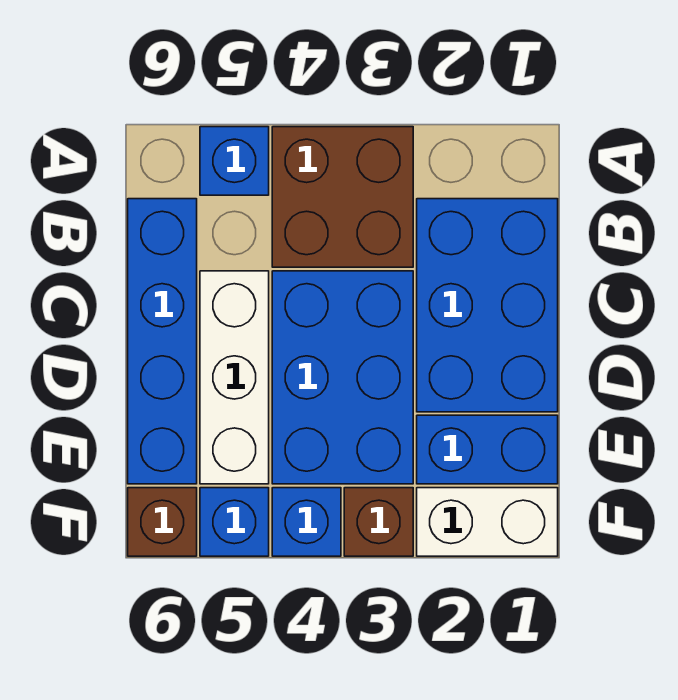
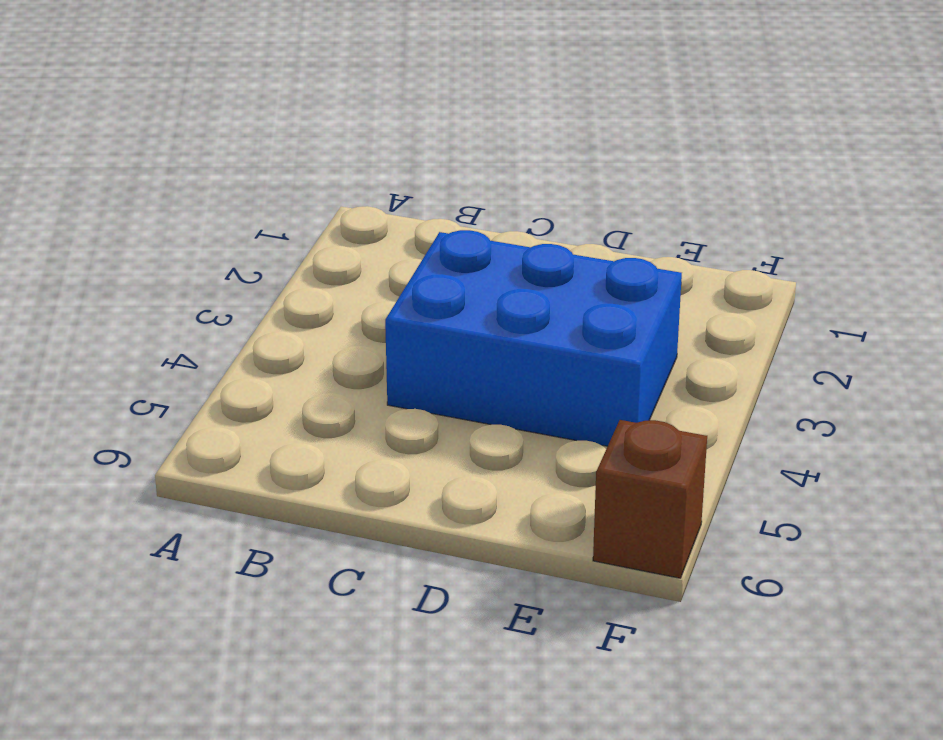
none -> brown 2x2 brick [272,127,413,267]
none -> blue 1x1 brick [200,127,269,195]
none -> blue 2x3 brick [417,199,558,412]

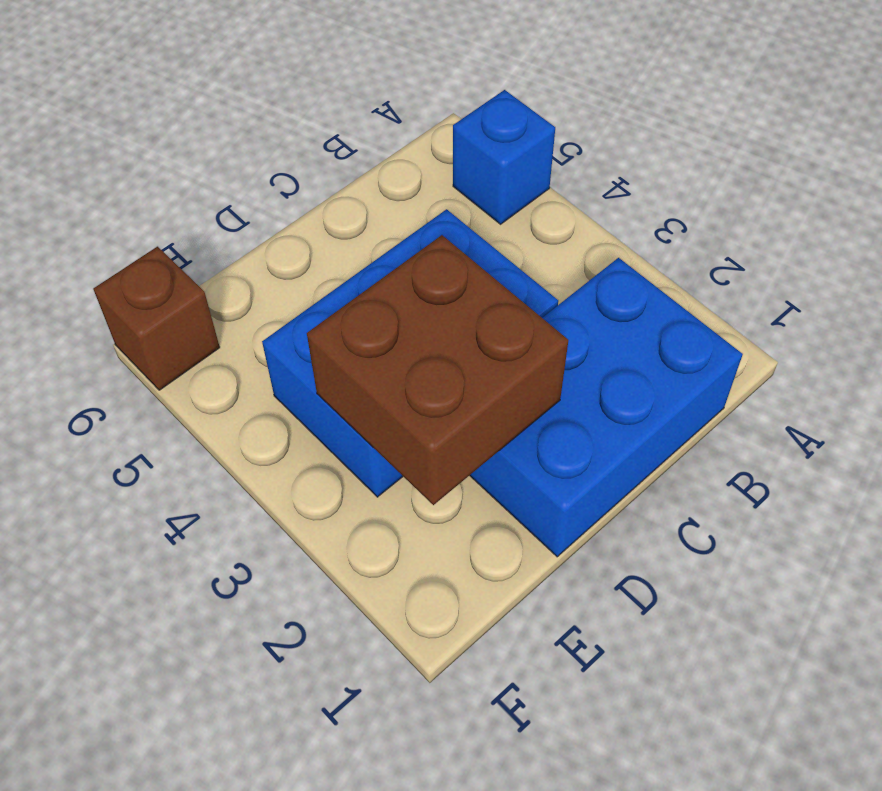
brown 2x2 brick [307,235,568,505] -> brown 2x2 brick moved to [272,127,413,267]
none -> blue 1x4 brick [128,199,197,484]
none -> white 1x3 brick [200,271,269,484]
none -> blue 1x2 brick [417,415,558,484]

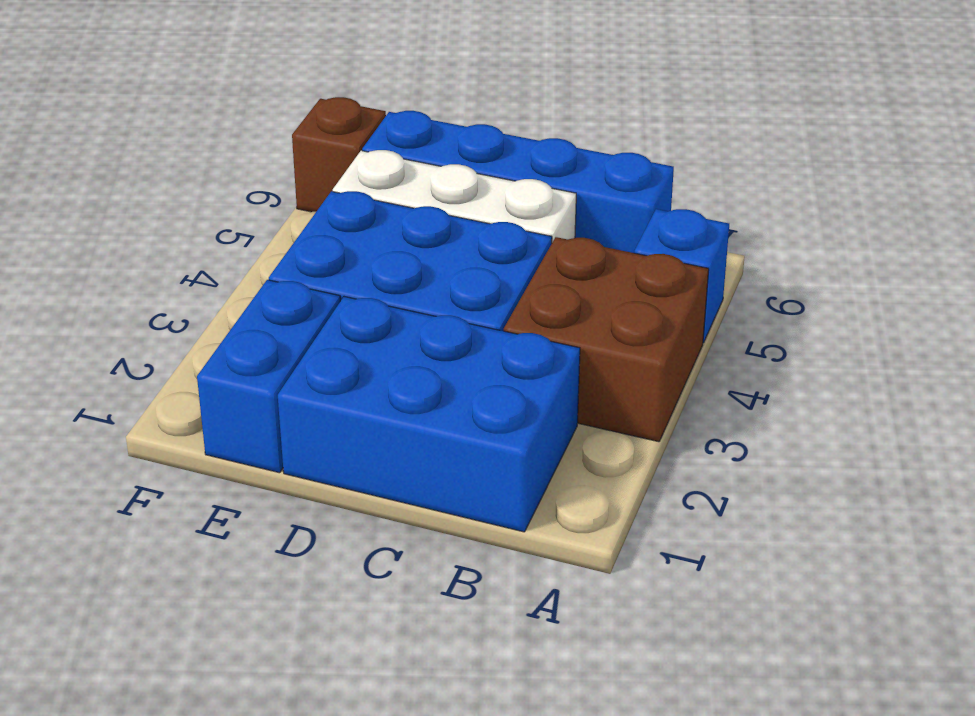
none -> white 1x2 brick [417,488,558,556]
none -> brown 1x1 brick [344,488,413,556]
none -> blue 1x1 brick [272,488,341,556]

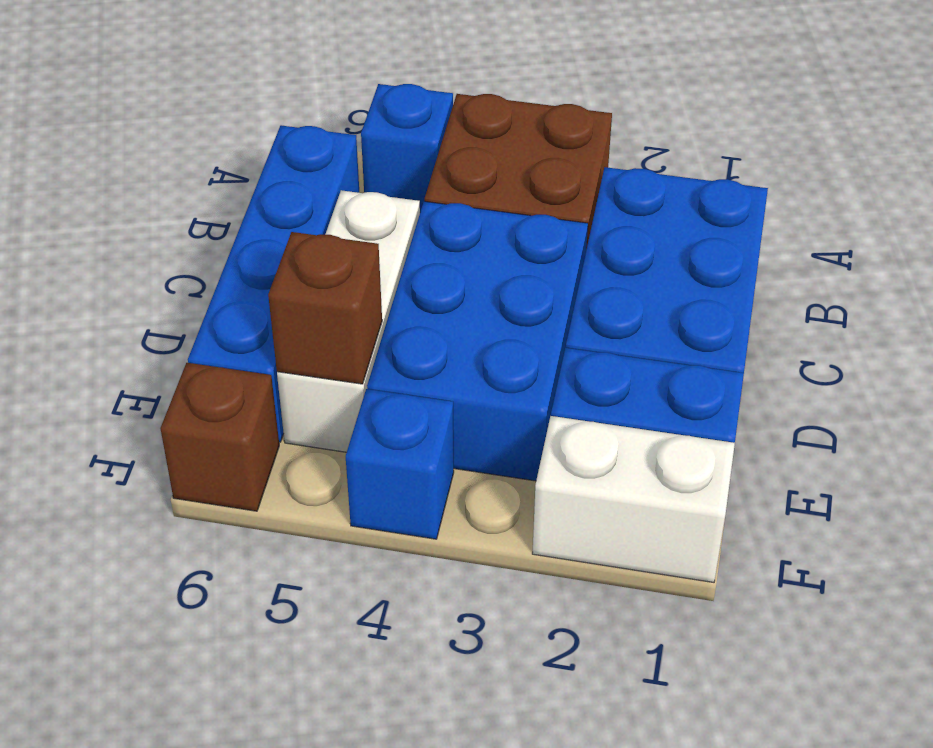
brown 1x1 brick [268,232,382,384] -> brown 1x1 brick moved to [344,488,413,556]
none -> blue 1x1 brick [200,488,269,556]

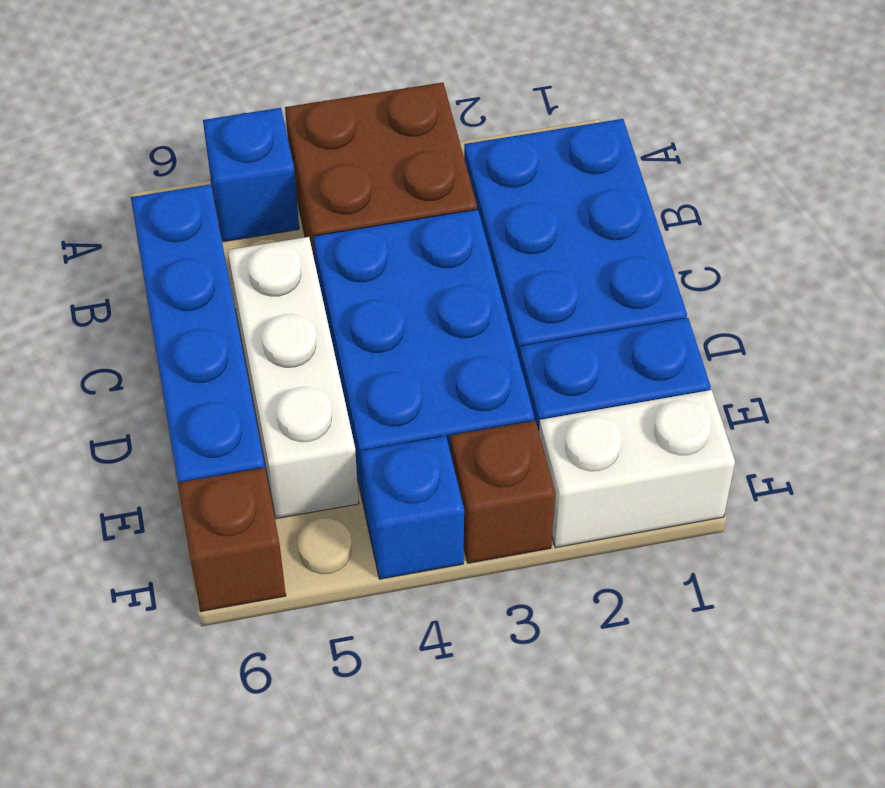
none -> blue 1x1 brick [200,488,269,556]

